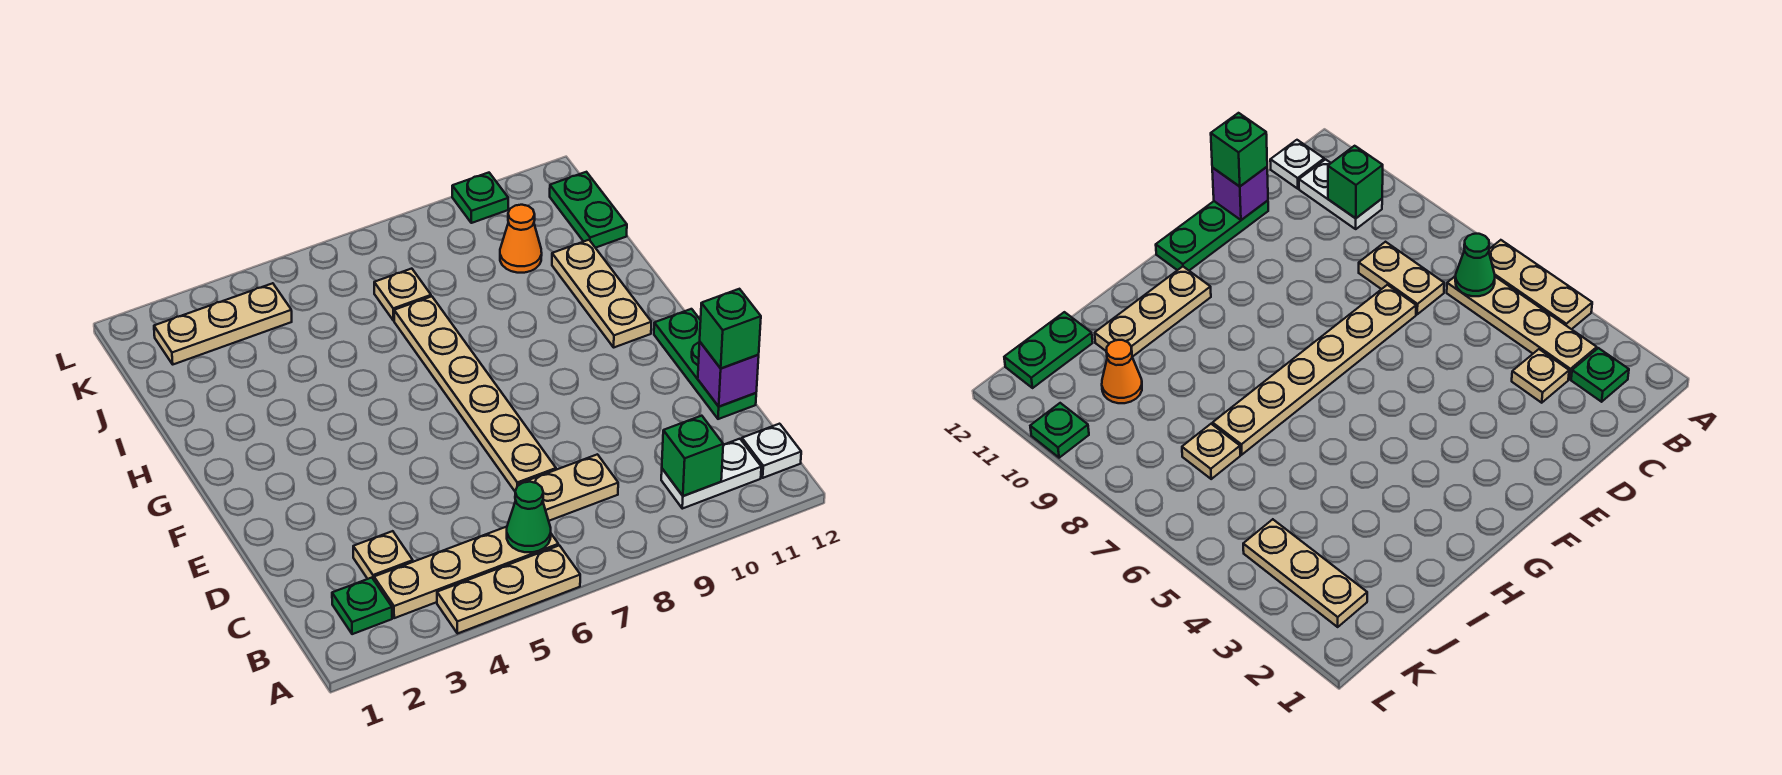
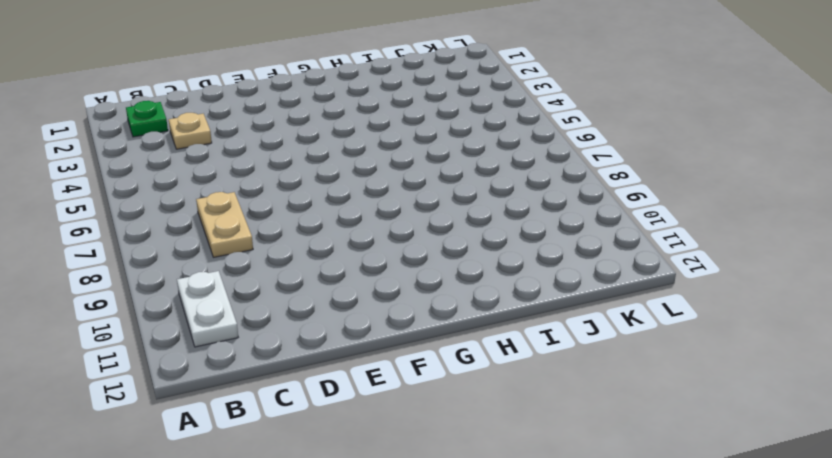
none -> tan 1x3 plate [437,545,580,634]
none -> tan 1x4 plate [374,527,558,618]
none -> white 1x1 plate [742,424,801,478]

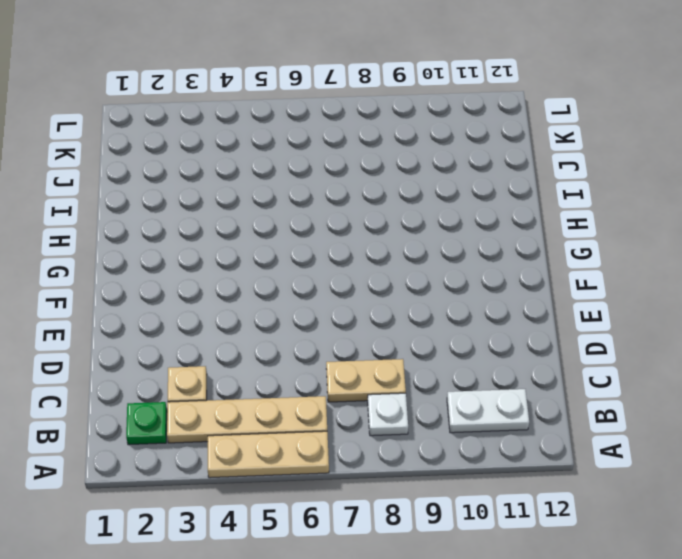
white 1x1 plate [368,393,408,436] -> white 1x1 plate moved to [742,424,801,478]
none -> tan 1x6 plate [394,296,556,491]
none -> green 1x3 plate [654,309,756,419]
none -> tan 1x3 plate [552,240,651,347]

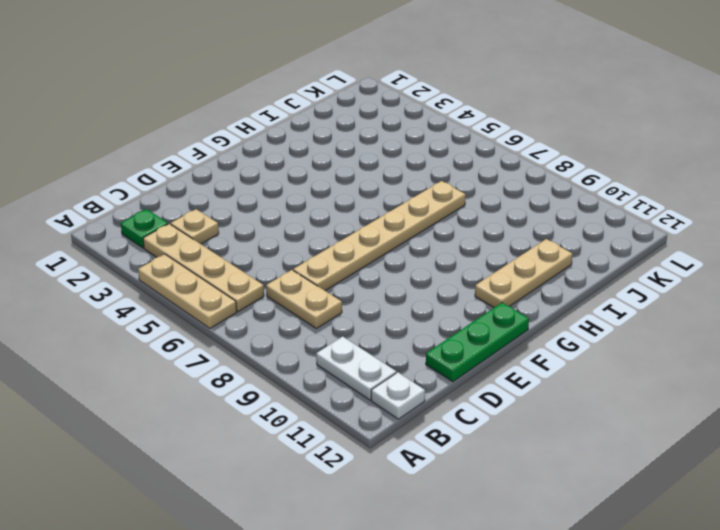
none -> tan 1x1 plate [374,269,431,321]
none -> orange 1x1 cone [500,205,542,273]
none -> green 1x2 plate [550,172,627,248]

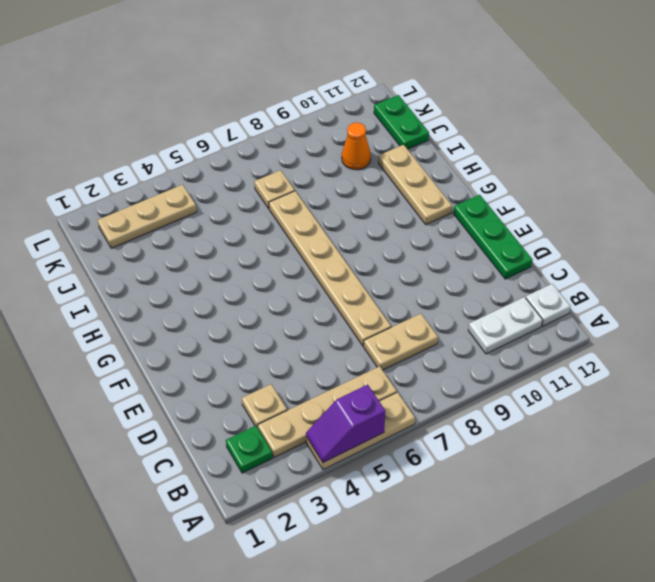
purple 1x2 slope [306,385,385,463] -> none
none -> green 1x1 plate [452,173,508,223]
none -> green 1x1 cone [507,482,551,552]
none -> green 1x1 brick [662,416,723,496]

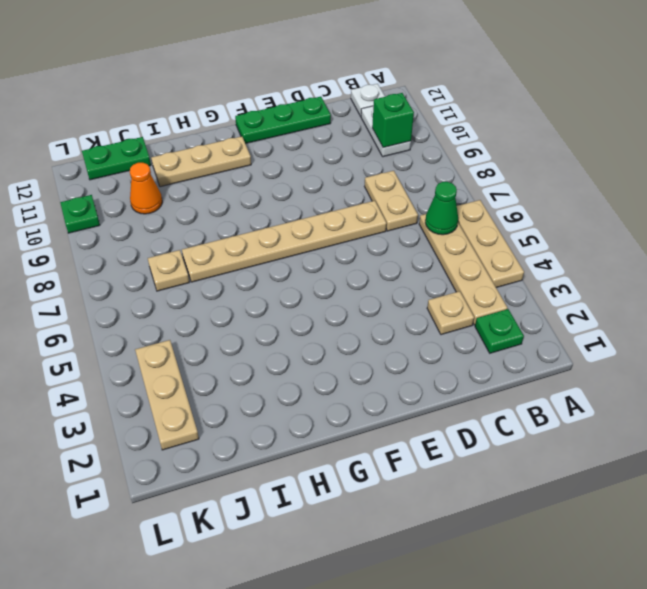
none -> purple 1x1 brick [698,342,759,407]
none -> green 1x1 brick [700,289,761,368]

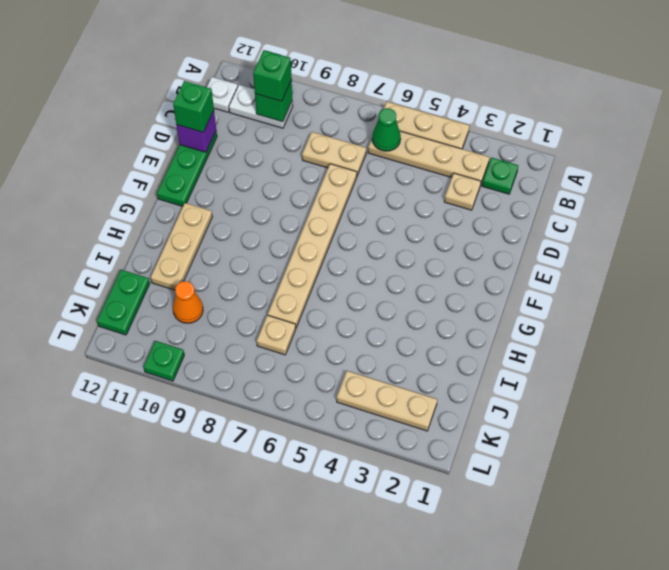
green 1x1 brick [253,50,292,101] -> none

